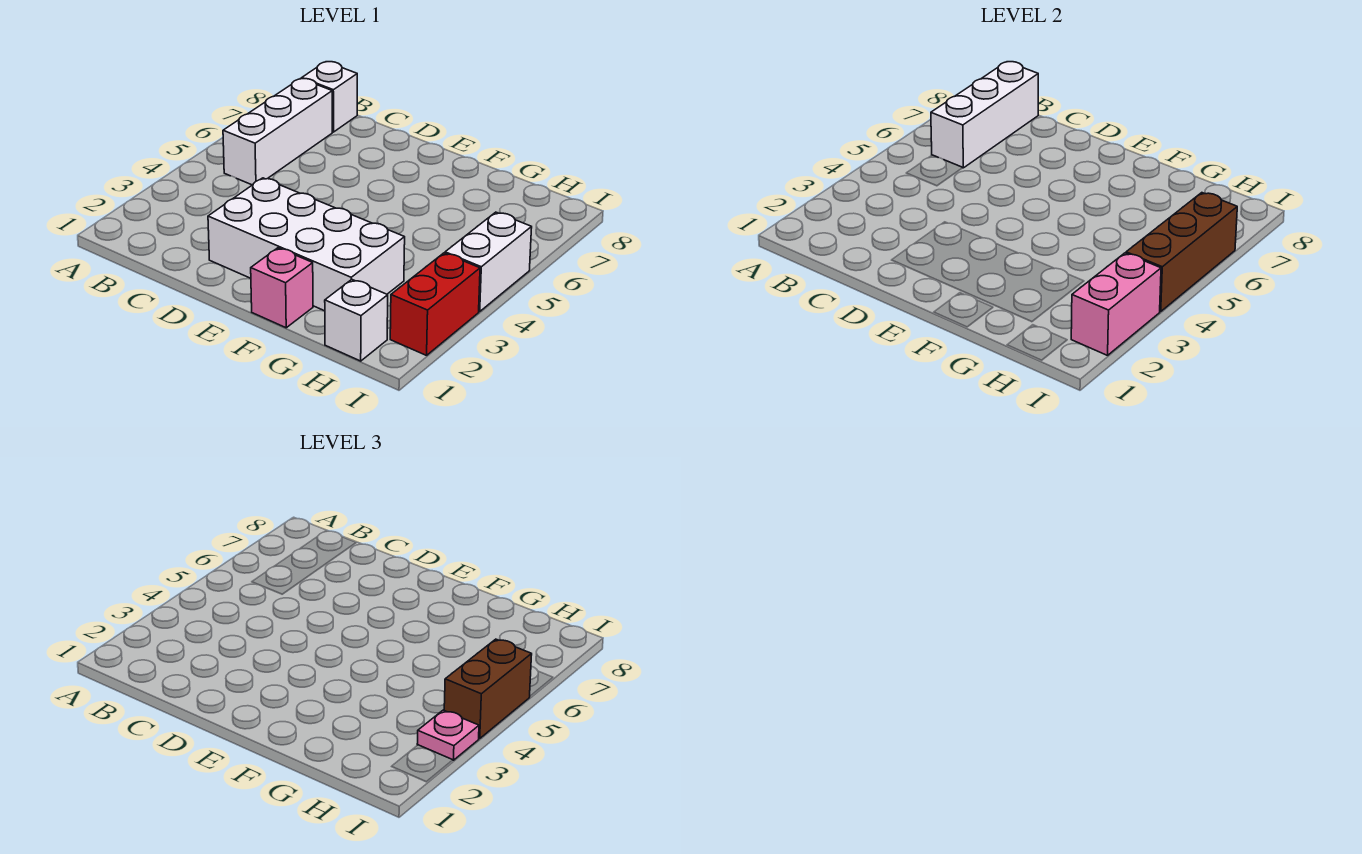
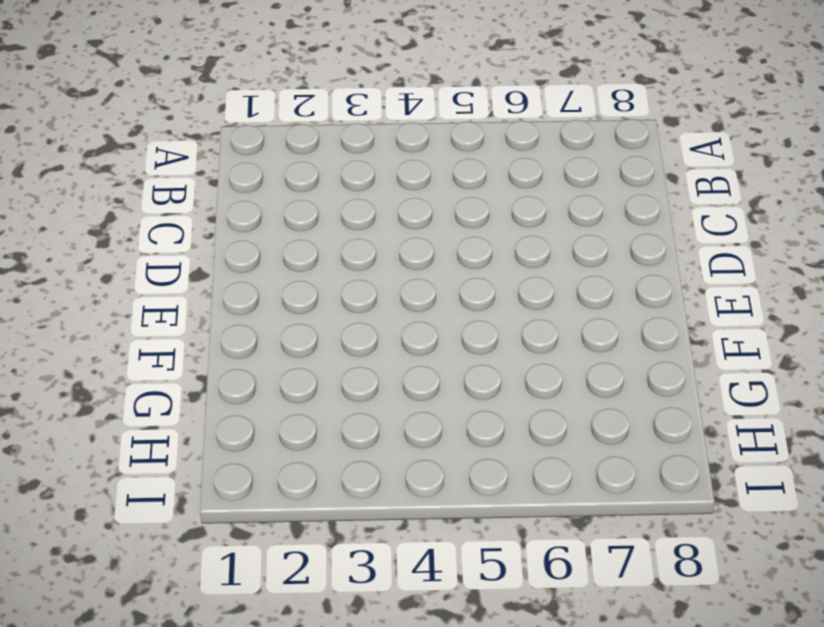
none -> white 1x3 brick [223,78,332,185]
none -> white 1x1 brick [302,62,357,132]
none -> white 2x4 brick [208,178,405,311]

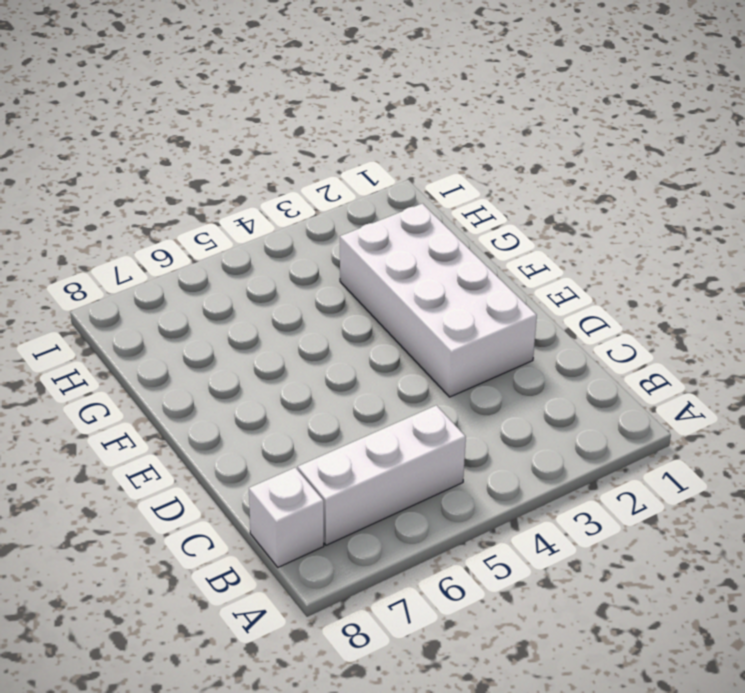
none -> pink 1x1 brick [251,248,313,328]
none -> white 1x1 brick [325,279,388,361]
none -> red 1x2 brick [390,253,480,355]

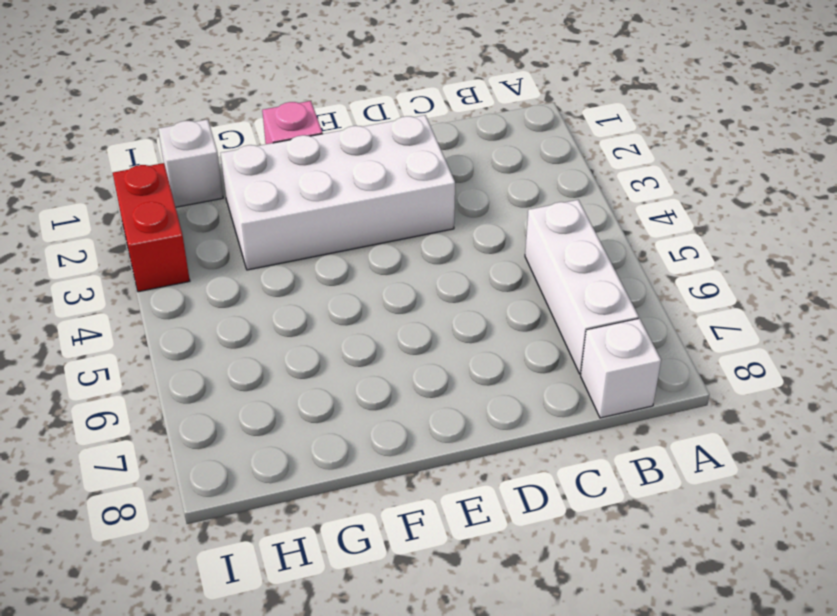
none -> white 1x2 brick [445,212,532,311]
none -> white 1x3 brick [931,62,1038,168]
none -> pink 1x2 brick [1071,253,1161,355]

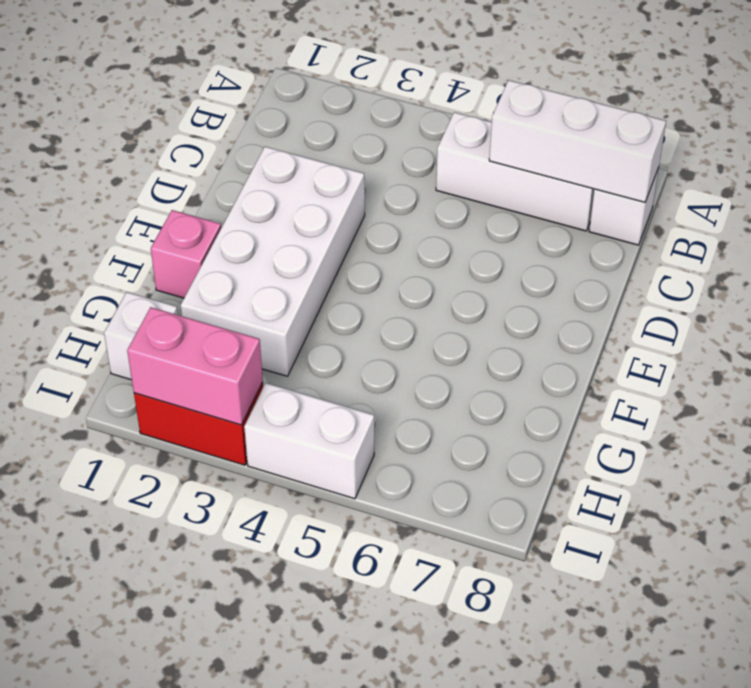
none -> brown 1x3 brick [1126,193,1237,311]
none -> pink 1x1 plate [417,710,479,760]
none -> brown 1x2 brick [444,639,532,738]

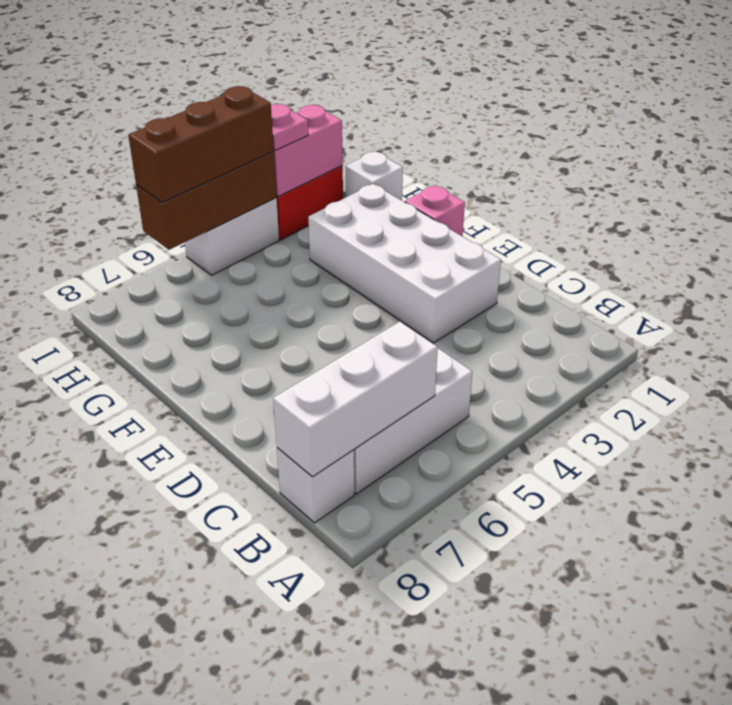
brown 1x3 brick [128,86,274,203] -> brown 1x2 brick [444,639,532,738]

